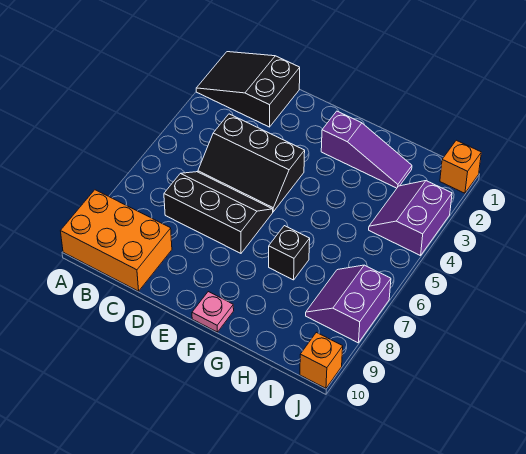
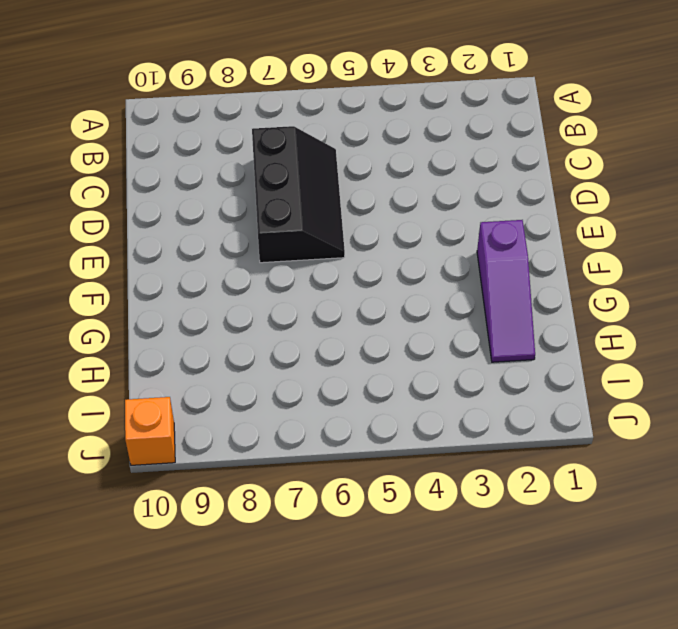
none -> black 2x3 slope [196,52,300,127]
none -> orange 2x3 brick [61,190,172,291]

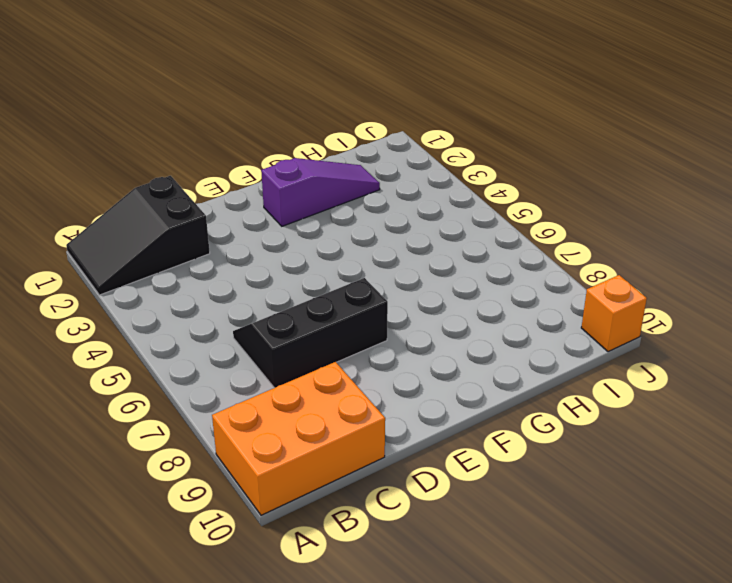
none -> black 2x3 slope [198,114,305,212]
none -> pink 1x1 plate [192,292,234,332]

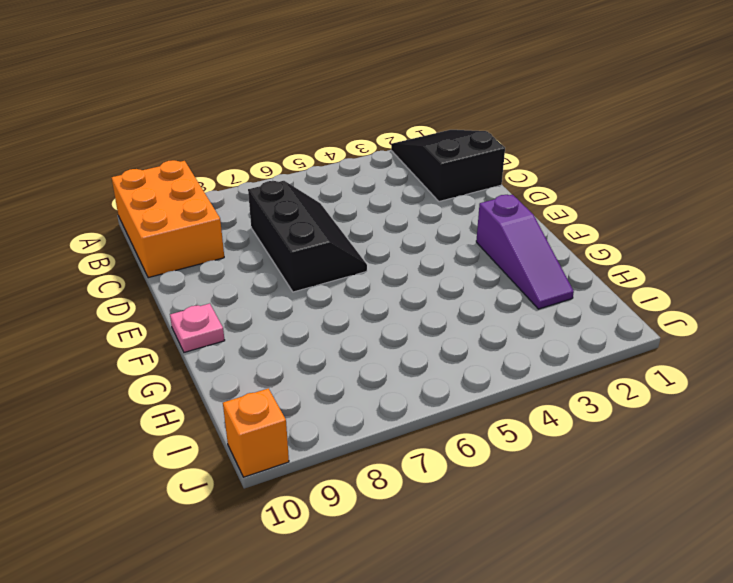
none -> black 2x3 slope [198,114,305,212]
none -> black 1x1 brick [269,226,310,280]

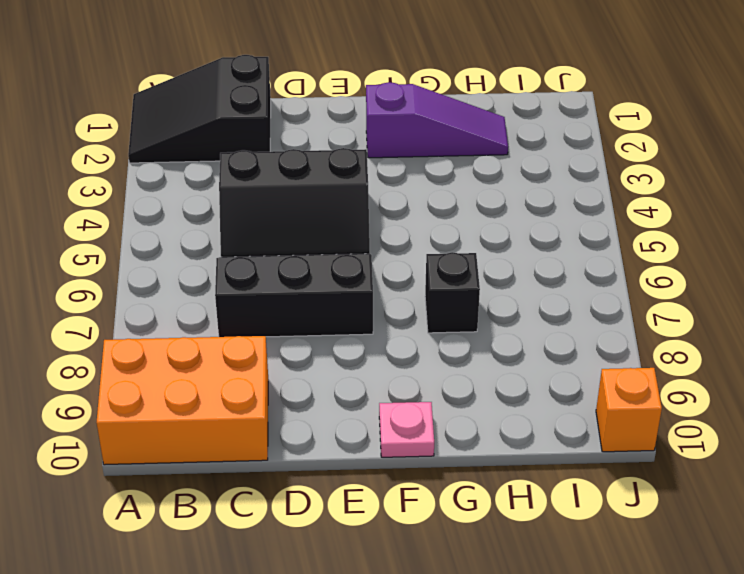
none -> purple 2x2 slope [369,181,452,256]
none -> purple 2x2 slope [306,265,391,343]

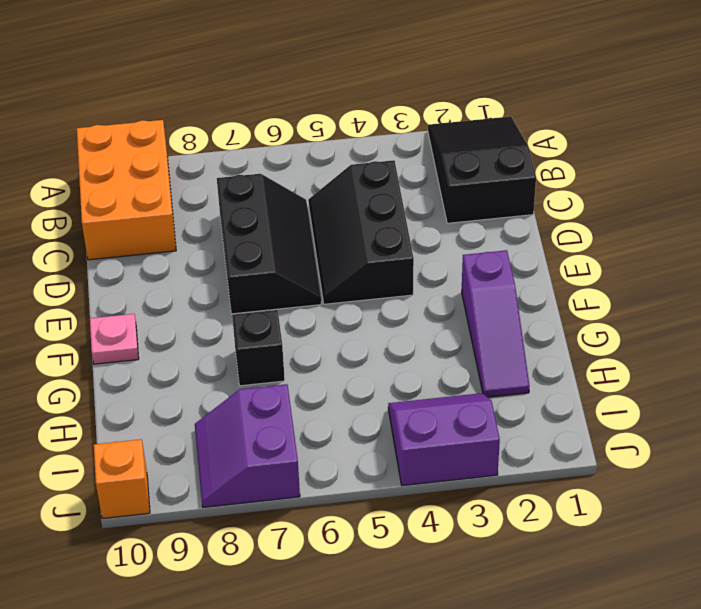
purple 2x2 slope [195,384,300,507] -> purple 2x2 slope turned to [306,265,391,343]
none -> orange 1x1 brick [440,140,481,193]

